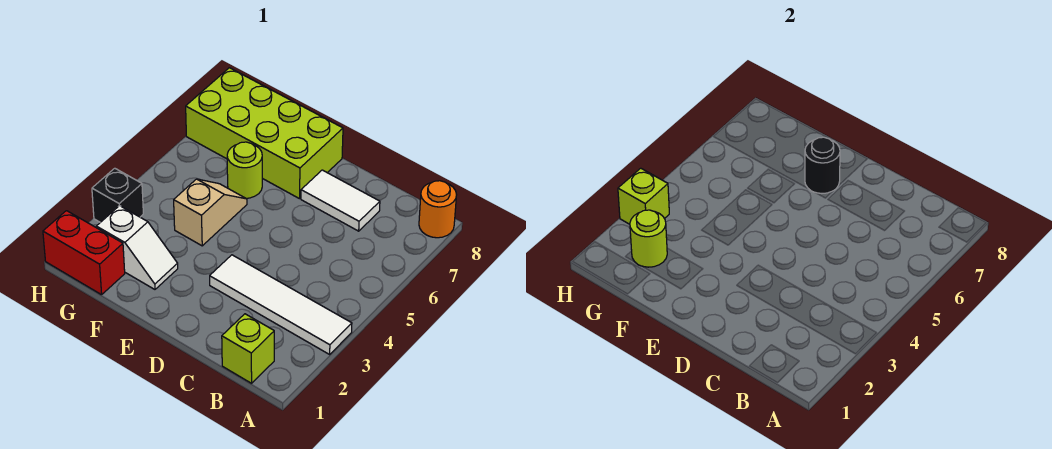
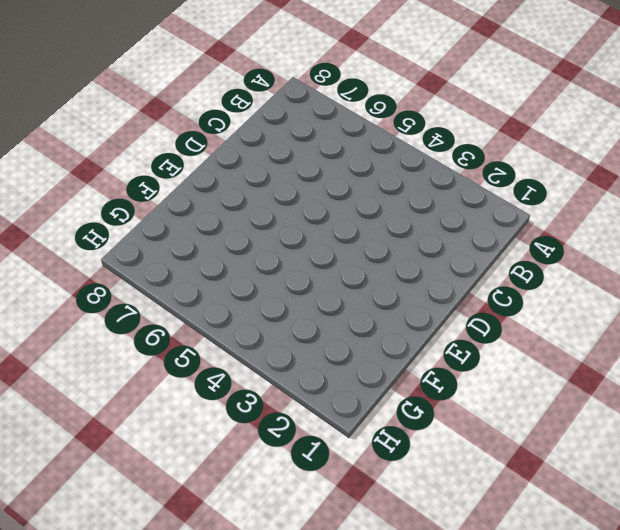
none -> white 1x4 tile [210,255,352,354]
none -> orange 1x1 round brick [419,181,457,238]
none -> lime 1x1 brick [222,314,274,383]

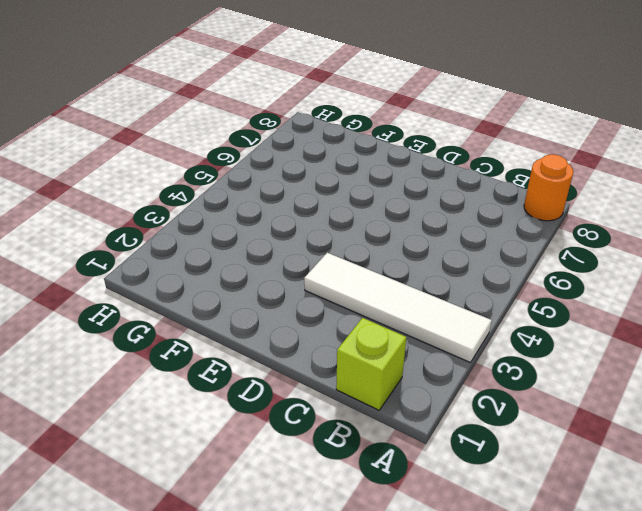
none -> white 1x2 tile [301,170,380,231]
none -> lime 2x4 brick [186,68,343,199]
none -> white 1x2 slope [96,206,178,289]

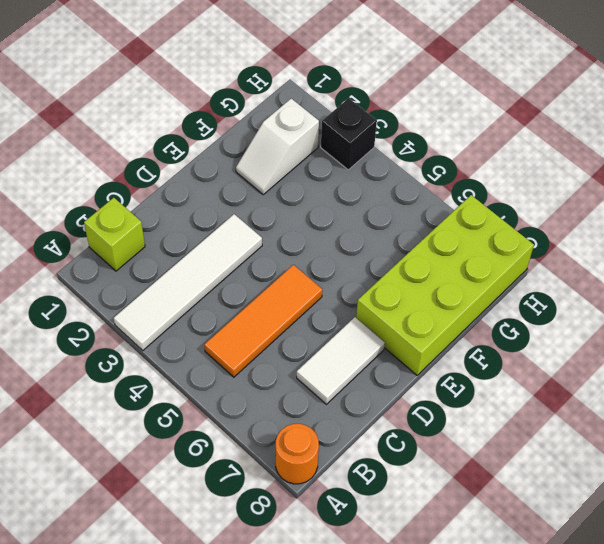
orange 1x3 tile [204,265,322,377] -> none
none -> tan 1x2 slope [174,179,247,246]
none -> lime 1x1 round brick [227,142,262,198]
none -> red 1x2 brick [43,211,125,295]

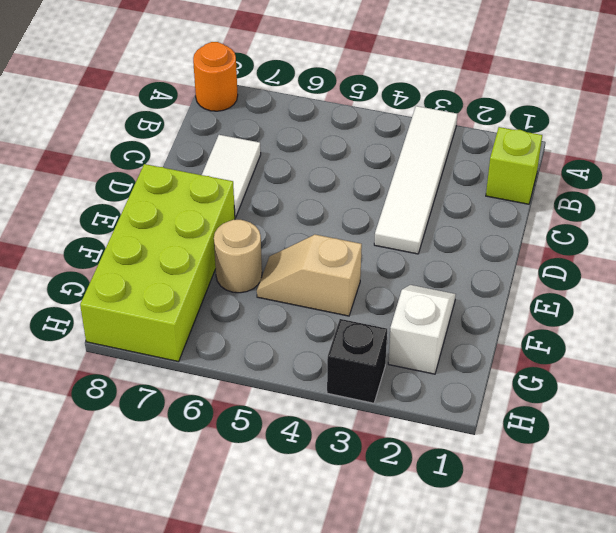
tan 1x1 round brick [214,220,262,293] -> lime 1x1 round brick [227,142,262,198]
none -> red 1x2 brick [43,211,125,295]
none -> black 1x1 round brick [805,137,840,193]
none -> lime 1x1 round brick [630,210,667,267]

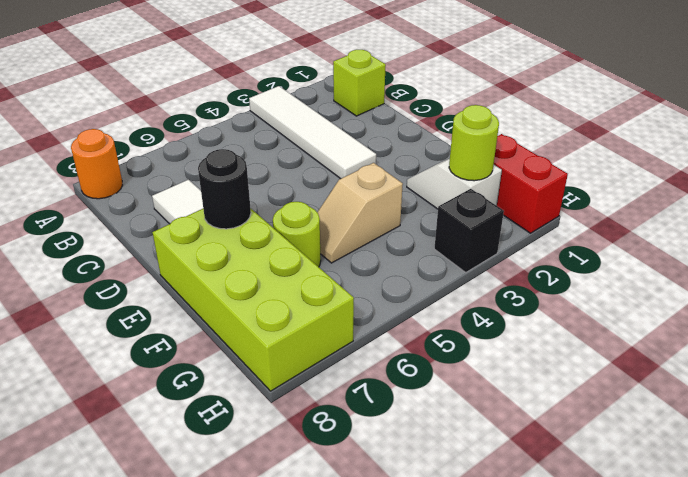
none -> lime 1x1 brick [618,168,669,224]

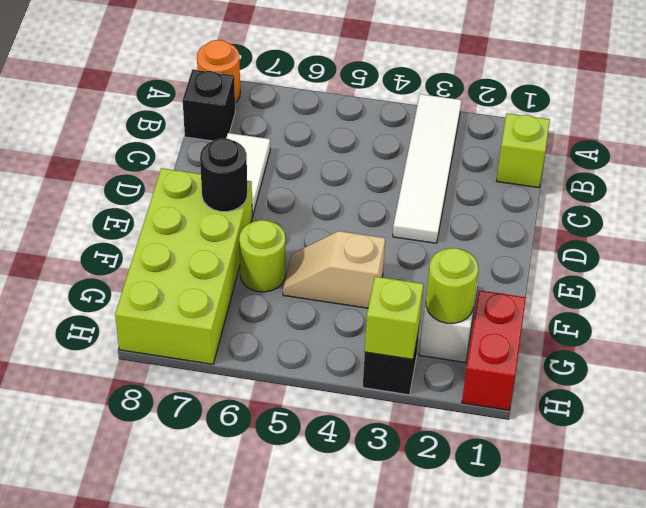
black 1x1 brick [183,70,235,141] -> none

